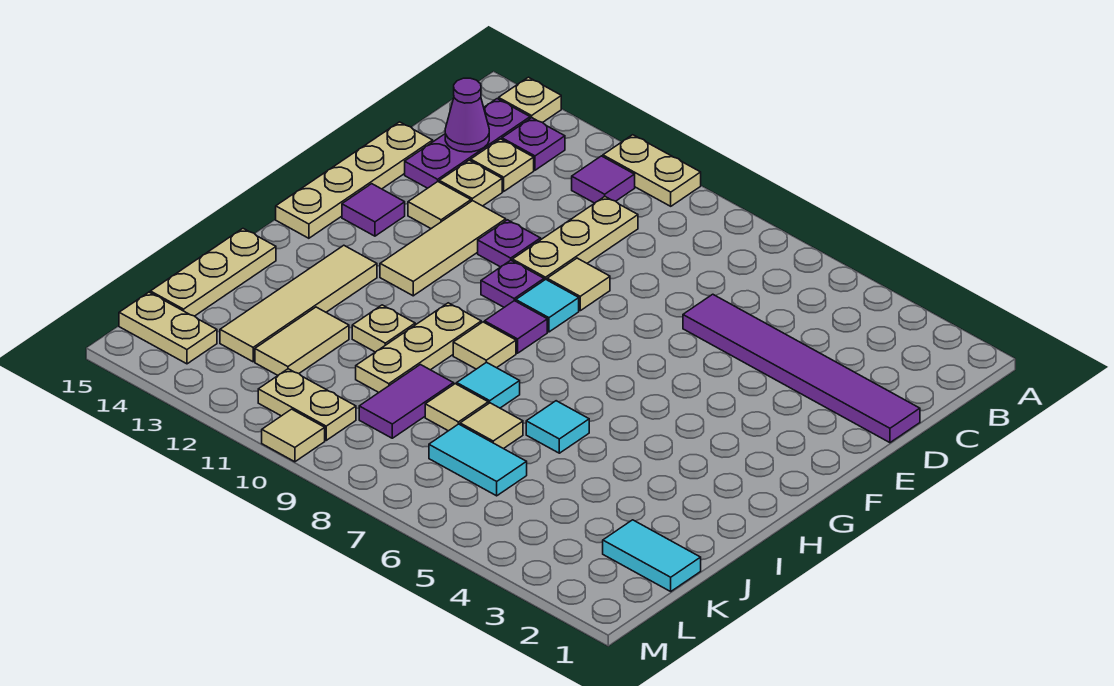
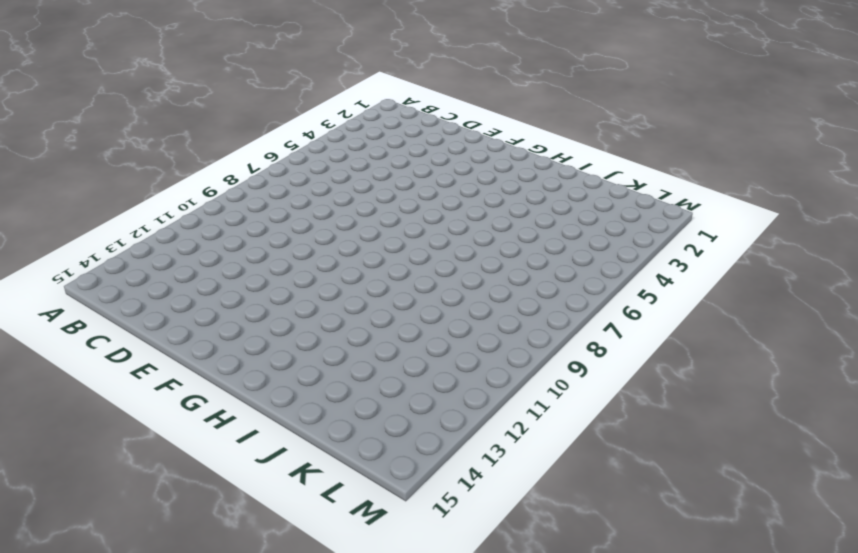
none -> tan 1x2 plate [603,135,701,206]
none -> tan 1x1 plate [499,77,561,122]
none -> purple 1x1 tile [572,156,635,203]
none -> purple 1x1 plate [502,118,565,170]

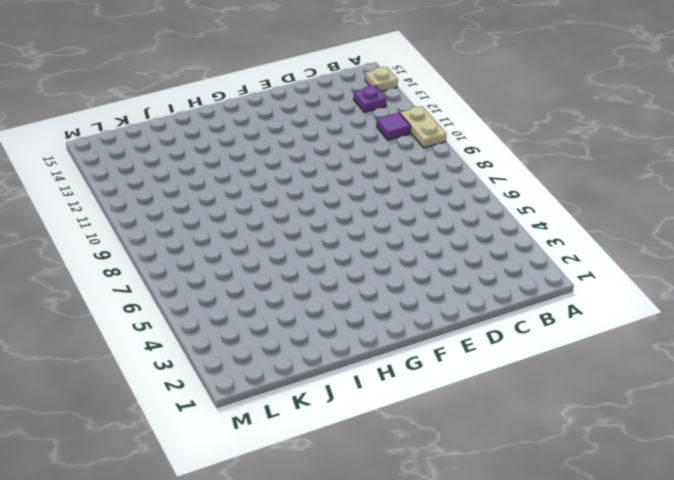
none -> purple 1x3 plate [405,99,530,188]
none -> tan 1x3 plate [512,197,638,280]
none -> tan 1x1 plate [471,139,534,191]
none -> purple 1x6 tile [683,294,920,443]

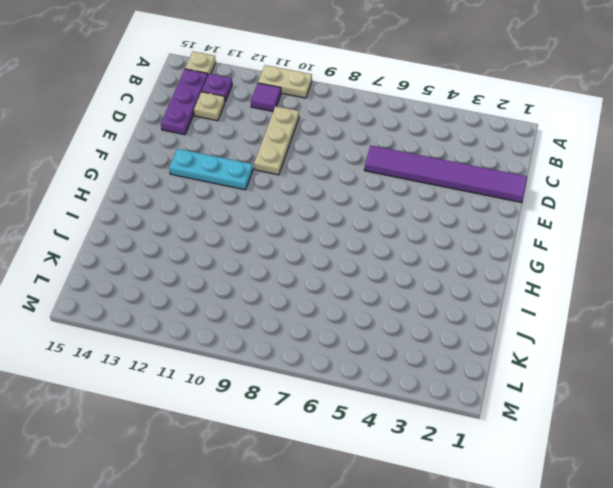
cyan 1x3 plate [169,149,253,190] -> tan 1x3 tile [380,201,506,296]
none -> tan 1x1 plate [439,160,502,206]
none -> tan 1x4 plate [276,122,433,238]
none -> tan 1x1 tile [547,258,610,311]
none -> purple 1x1 plate [478,220,541,267]

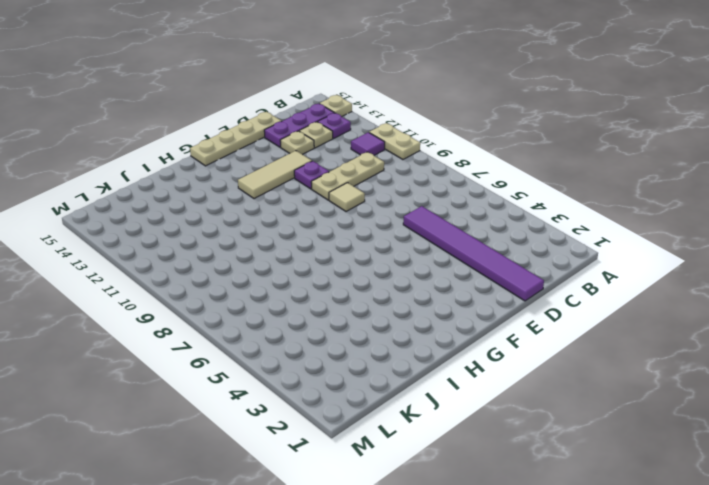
none -> tan 1x1 tile [408,182,471,229]
none -> cyan 1x1 tile [516,279,579,332]
none -> purple 1x1 plate [481,260,544,307]
none -> purple 1x1 tile [342,184,405,236]

